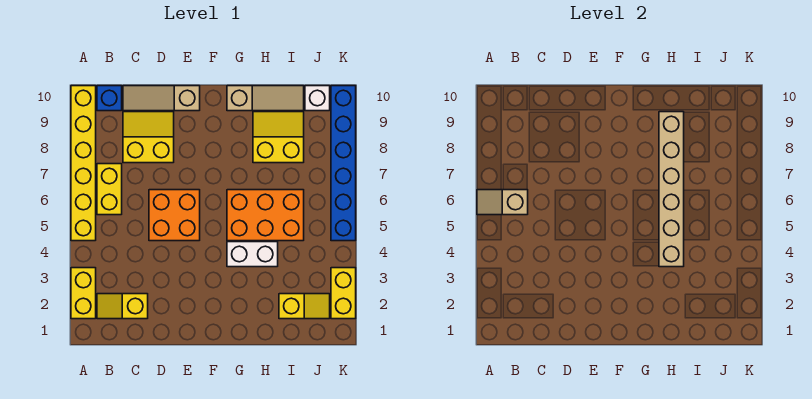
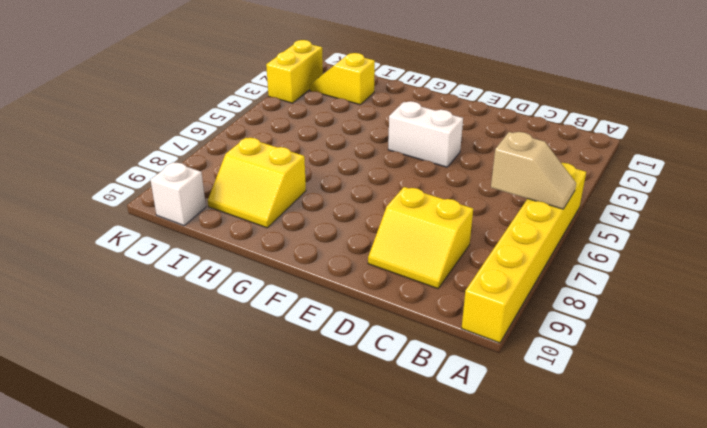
white 1x2 brick [388,101,463,167] -> white 1x2 brick moved to [227,242,278,267]
none -> yellow 1x2 brick [71,268,96,319]
none -> yellow 1x2 slope [97,294,148,319]
none -> yellow 1x2 brick [97,164,122,215]

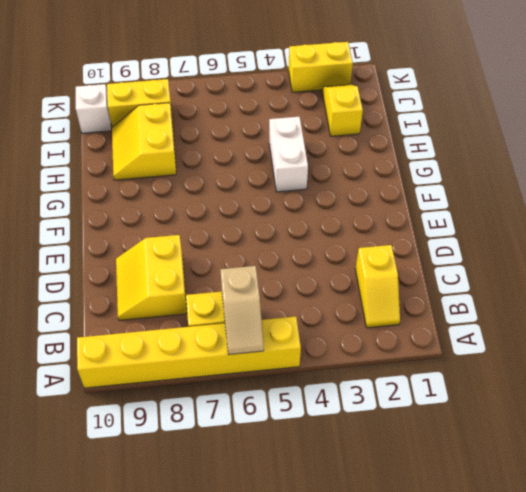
yellow 1x2 brick [107,79,172,127] -> yellow 1x2 brick moved to [71,268,96,319]
none -> blue 1x1 brick [97,86,122,111]
none -> tan 1x3 slope [123,86,200,111]
none -> orange 2x2 brick [149,190,200,241]

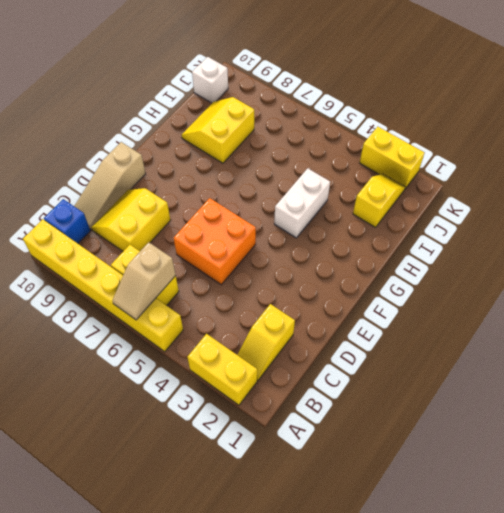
none -> orange 2x3 brick [227,190,304,241]
none -> tan 1x3 slope [227,86,304,111]
none -> blue 1x6 brick [331,86,356,241]

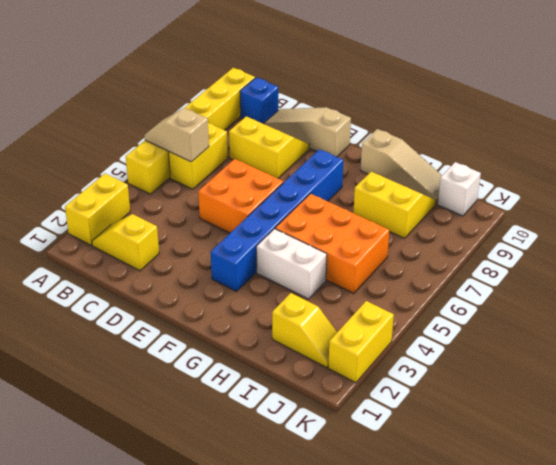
blue 1x6 brick [211,149,343,291] -> blue 1x6 brick moved to [331,86,356,241]
none -> tan 1x6 brick [659,112,684,267]

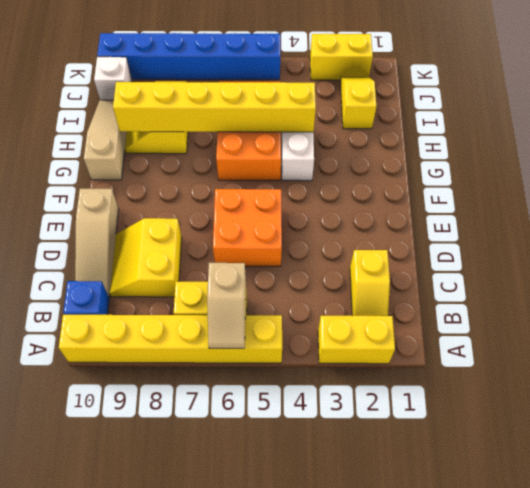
yellow 1x6 brick [113,82,316,132] -> tan 1x6 brick [659,112,684,267]

